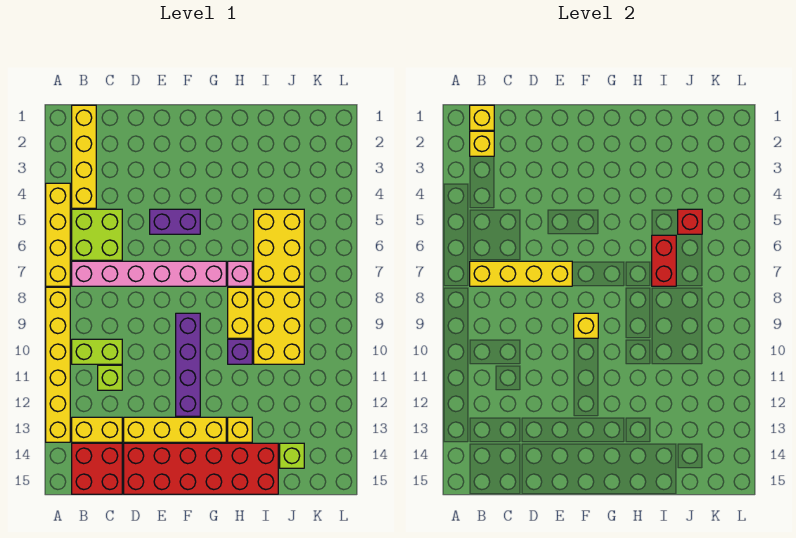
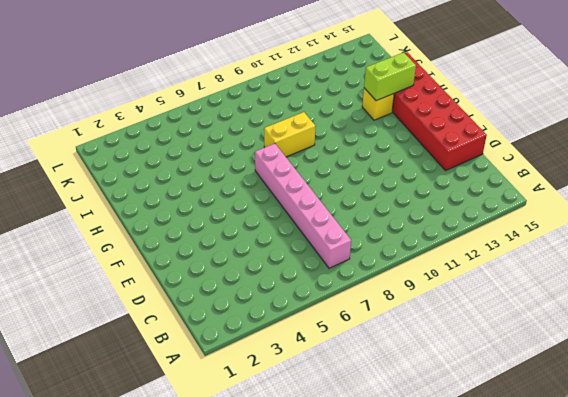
lime 1x2 brick [364,53,416,101] -> lime 1x2 brick turned to [72,339,122,364]
none -> yellow 1x4 brick [46,183,70,286]
none -> yellow 1x6 brick [46,287,70,442]
none -> yellow 1x4 brick [72,105,96,208]

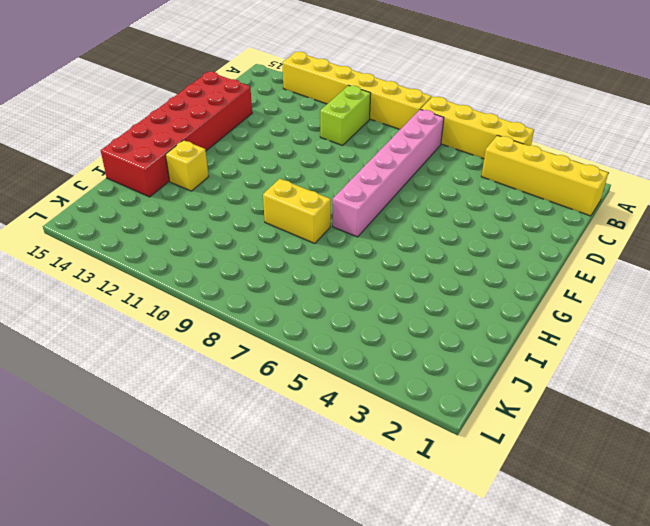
none -> lime 2x2 brick [72,209,122,260]
none -> yellow 1x2 brick [72,417,122,442]
none -> red 2x2 brick [72,443,122,494]

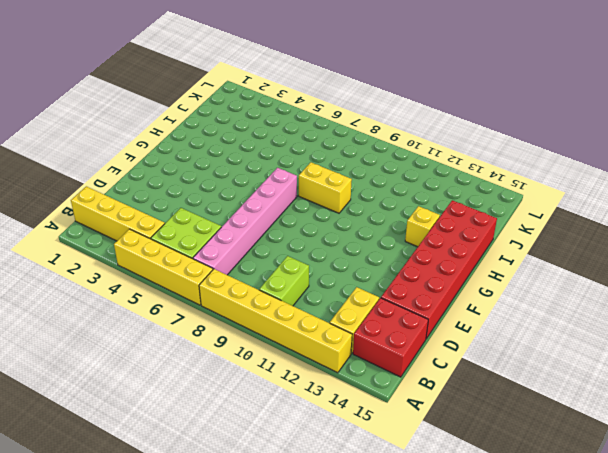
none -> lime 1x1 brick [98,365,122,390]
none -> yellow 1x4 brick [124,417,226,442]
none -> purple 1x2 brick [150,209,200,234]

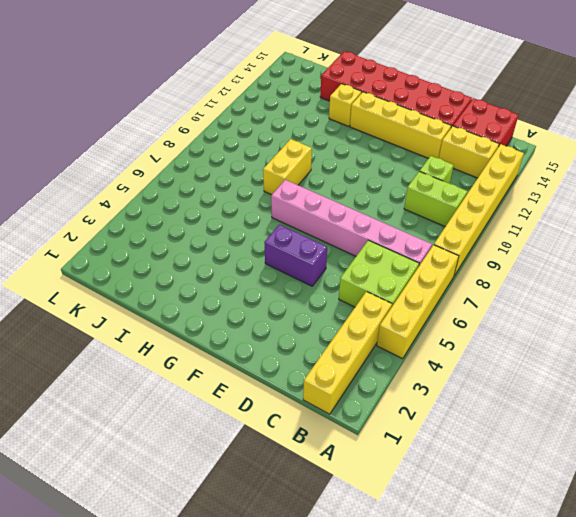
none -> purple 1x4 brick [176,313,200,416]
none -> pink 1x1 brick [228,261,252,286]
none -> purple 1x1 brick [228,339,252,364]

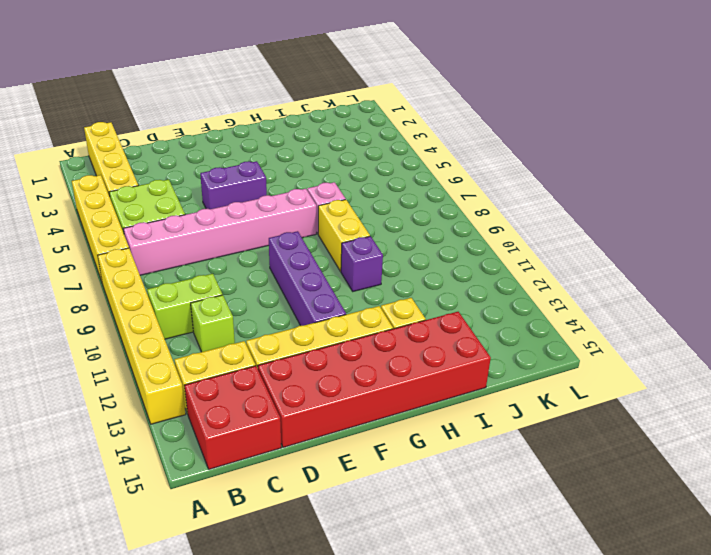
none -> yellow 2x3 brick [254,209,304,286]
none -> yellow 2x3 brick [254,287,304,364]
none -> lime 1x1 brick [280,443,304,468]

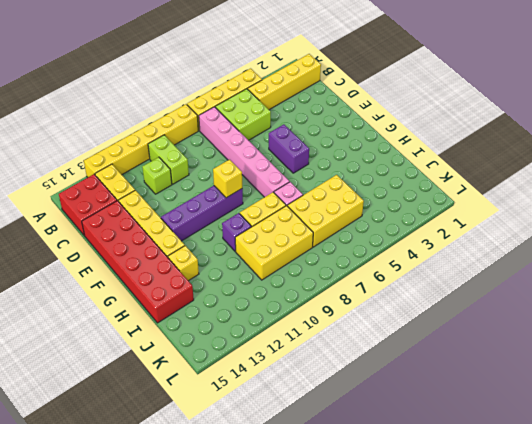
none -> lime 1x1 brick [280,443,304,468]
none -> yellow 1x1 brick [470,105,494,130]
none -> yellow 1x1 brick [470,131,494,156]

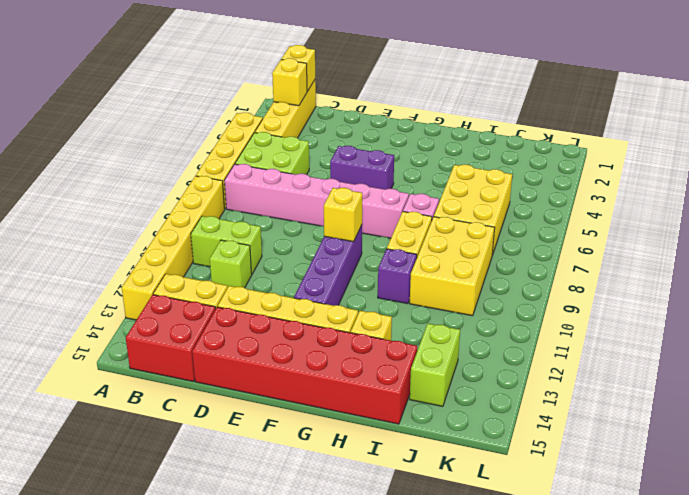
lime 1x2 brick [410,323,460,406] -> lime 1x1 brick [280,443,304,468]
none -> yellow 1x4 brick [470,261,572,286]
none -> red 1x2 brick [652,235,676,286]
none -> red 1x1 brick [678,209,702,234]

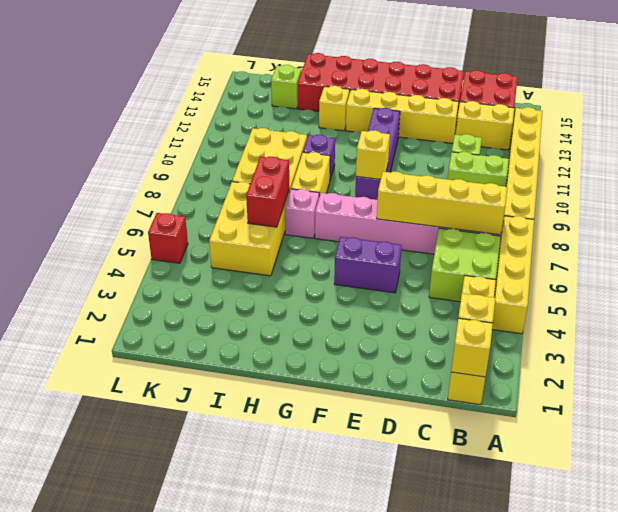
red 1x1 brick [148,213,188,263] -> red 1x1 brick moved to [678,209,702,234]

